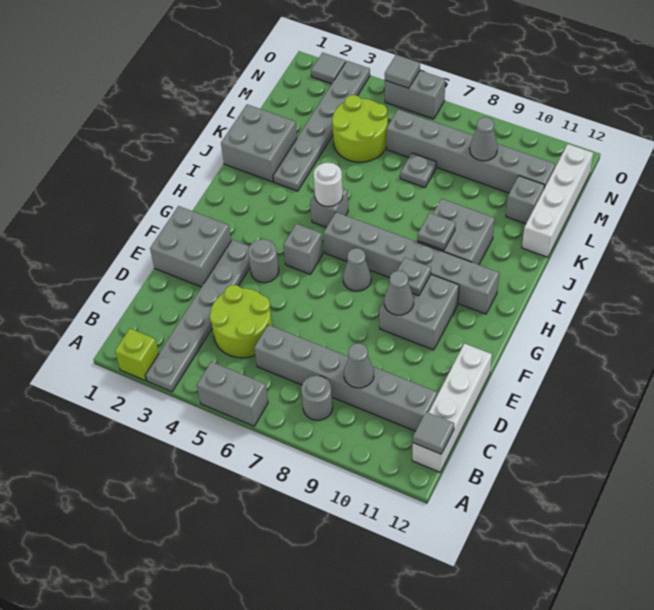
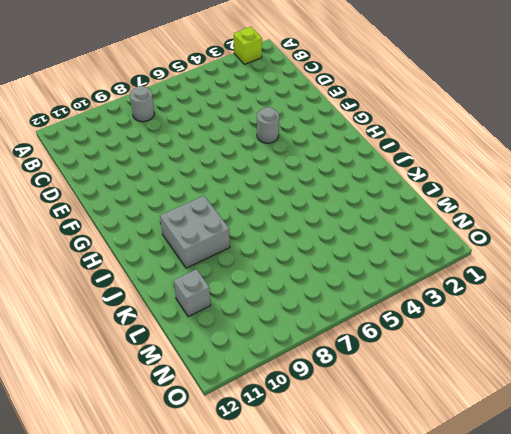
none -> grey 1x6 plate [145,240,250,392]
none -> grey 1x2 brick [197,362,268,426]
none -> white 1x4 brick [412,344,492,472]
none -> lime 2x2 round brick [210,285,272,358]

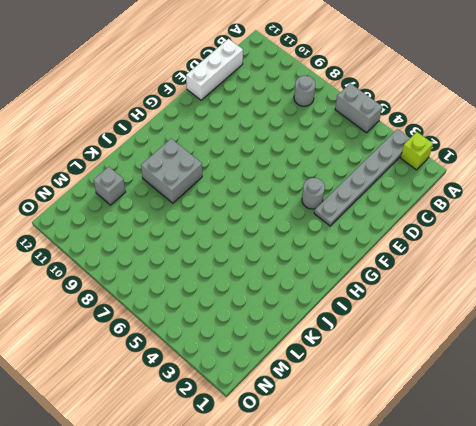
white 1x3 brick [186,39,243,100] -> white 1x4 brick [412,344,492,472]
none -> lime 2x2 round brick [210,285,272,358]
none -> grey 1x6 brick [254,325,437,431]
none -> grey 2x2 brick [150,206,231,287]
none -> grey 2x2 brick [379,274,459,350]

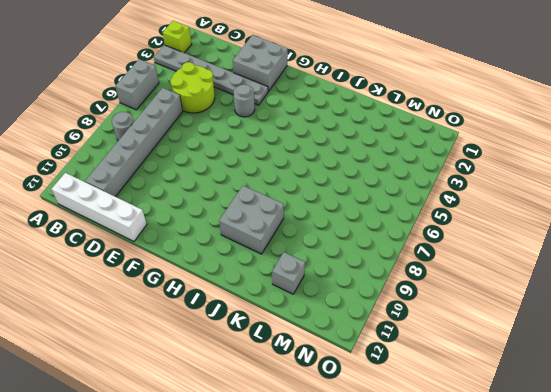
none -> grey 2x2 brick [379,274,459,350]
none -> grey 1x1 brick [284,224,323,274]
none -> grey 1x1 cone [343,248,371,291]
none -> grey 1x6 brick [324,212,499,314]

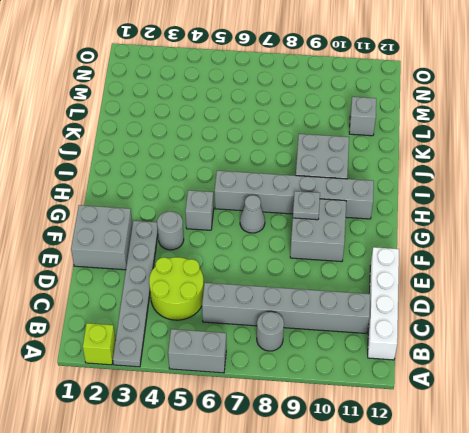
none -> grey 1x1 brick [310,188,348,228]
none -> grey 2x2 brick [221,104,297,182]
none -> grey 1x6 plate [273,61,370,191]
none -> white 1x4 brick [522,144,593,257]

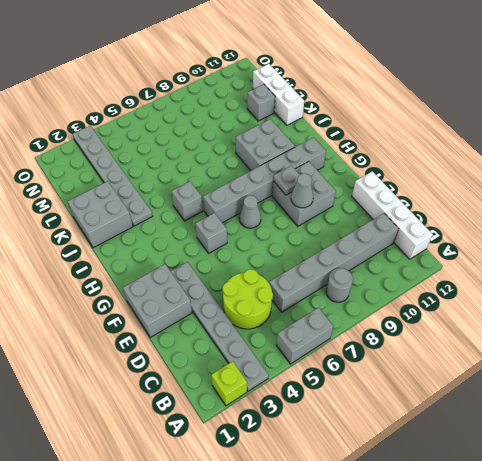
white 1x3 brick [253,64,304,125] -> white 1x4 brick [522,144,593,257]
none -> grey 1x1 round brick [248,239,279,283]
none -> lime 2x2 round brick [332,95,388,162]
none -> grey 1x1 plate [400,153,436,188]
none -> grey 1x6 brick [387,110,555,193]

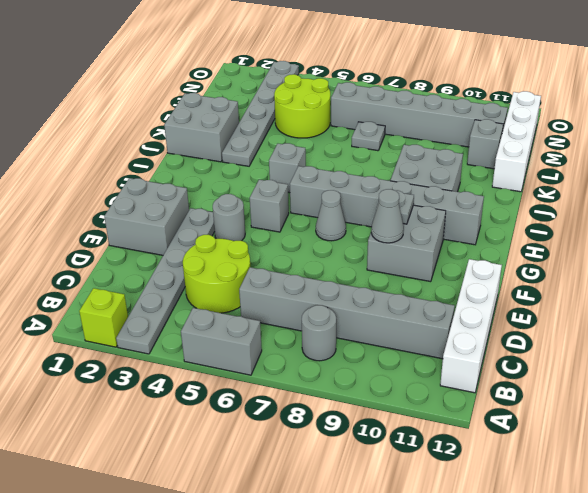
none -> grey 1x1 tile [311,53,346,84]
none -> grey 1x2 brick [385,71,445,119]
none -> grey 1x1 tile [413,412,454,454]
none -> grey 1x1 cone [344,343,374,388]

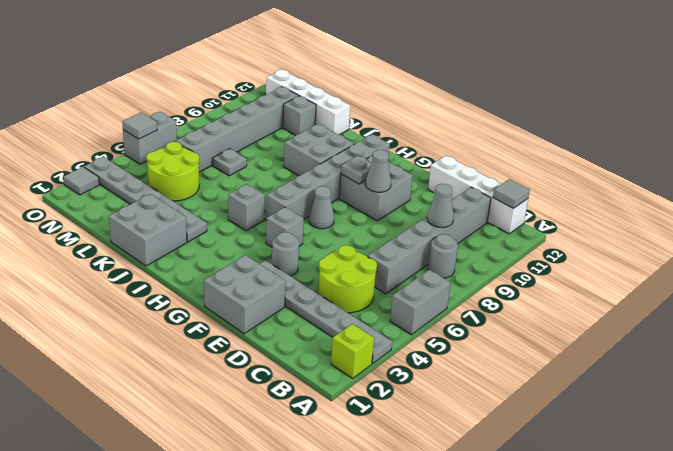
none -> white 1x1 round brick [314,163,343,207]
none -> grey 1x1 plate [418,213,456,250]
none -> grey 1x1 cone [470,117,498,161]

